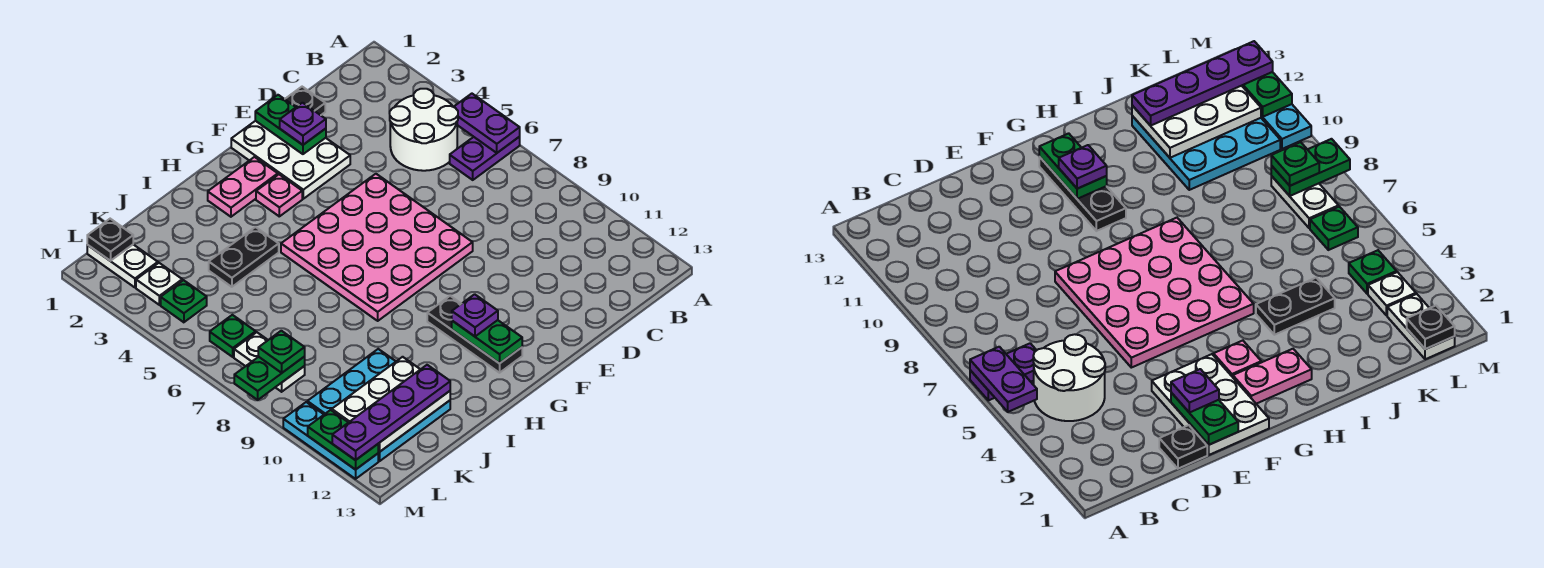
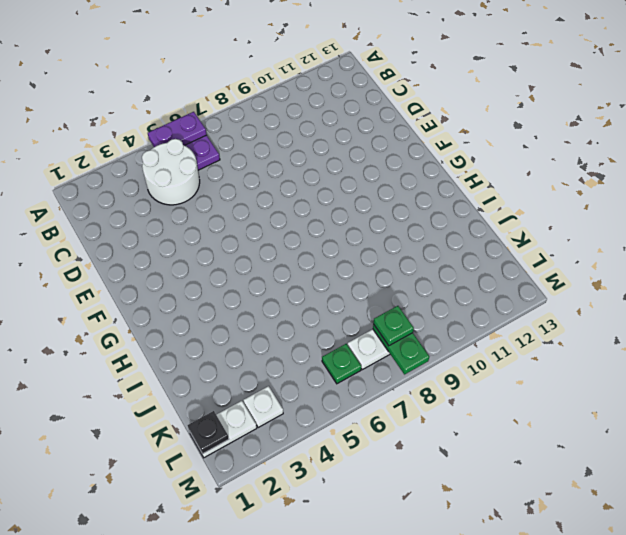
none -> black 1x1 plate [285,87,325,115]
none -> white 2x3 plate [231,121,350,199]
none -> pink 4x4 plate [281,174,473,321]

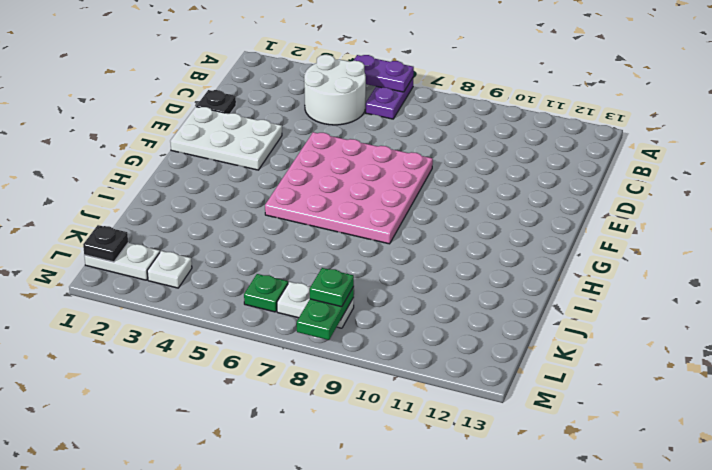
none -> pink 1x2 plate [208,157,278,217]
none -> pink 1x1 plate [256,175,302,216]
none -> black 1x3 plate [427,296,522,373]

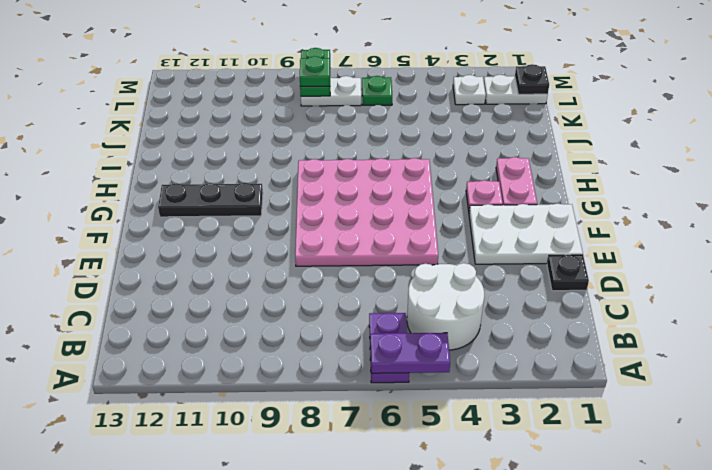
none -> black 1x2 plate [209,227,279,287]
none -> cyan 3x3 plate [307,349,450,461]
none -> green 1x1 plate [161,280,207,322]

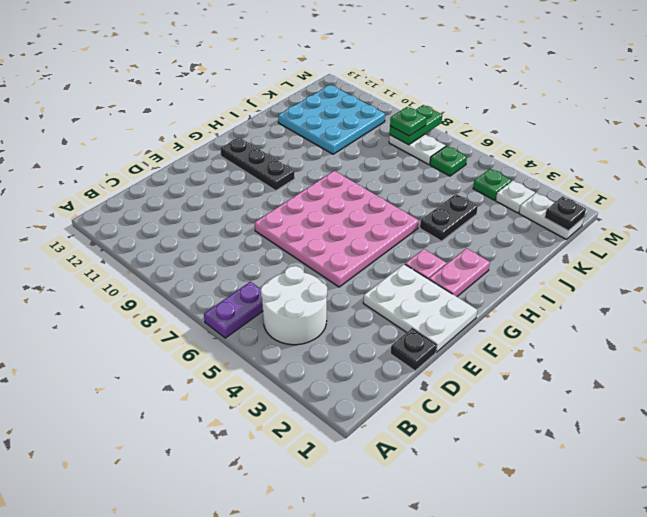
none -> cyan 1x3 plate [283,402,378,479]
none -> purple 1x2 plate [454,94,520,153]
none -> green 1x2 plate [255,95,326,154]

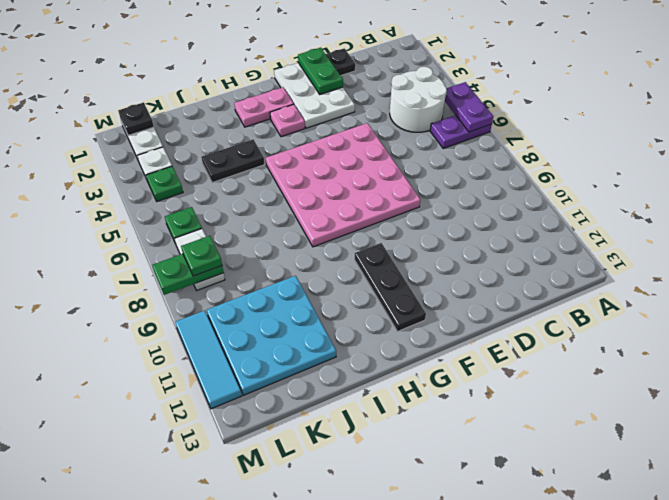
cyan 1x3 tile [175,310,242,409] -> cyan 1x3 plate [283,402,378,479]
none -> green 1x2 plate [452,320,522,363]
none -> white 2x3 plate [332,357,450,452]
none -> green 1x2 plate [308,410,379,470]

